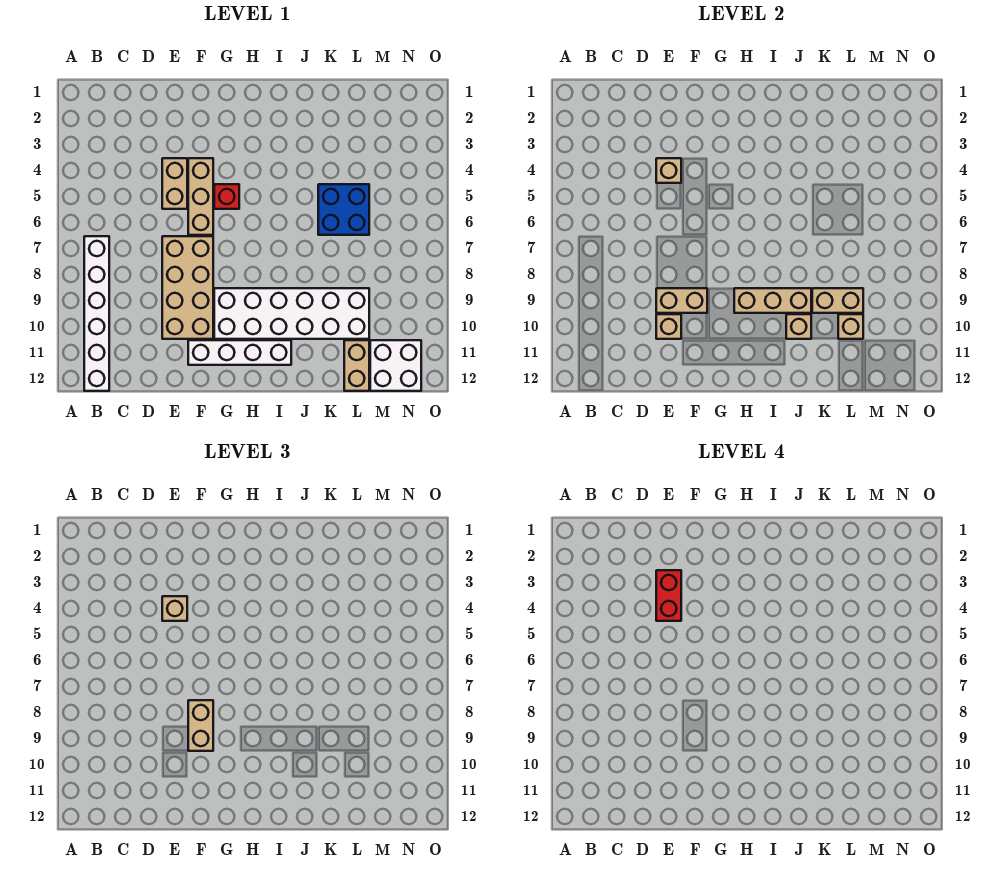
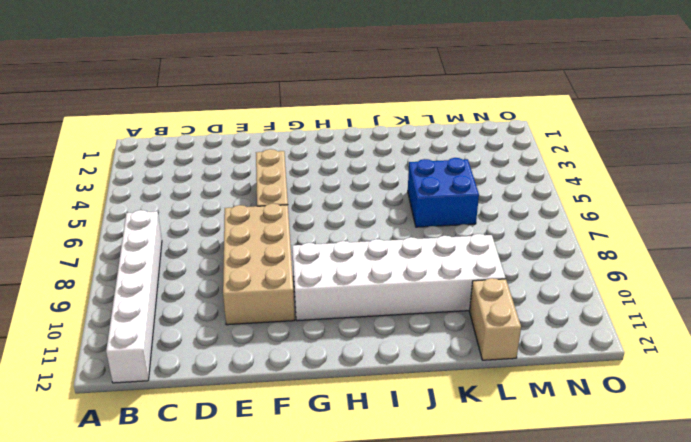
none -> tan 1x2 brick [162,158,187,209]
none -> white 1x4 brick [188,340,291,365]
none -> red 1x1 brick [214,184,239,209]

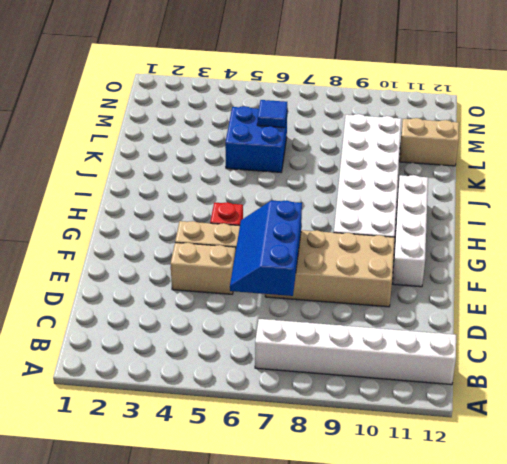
blue 2x3 slope [230,201,302,296] -> none
blue 1x1 tile [257,100,287,128] -> none
none -> white 2x2 brick [370,340,421,391]
none -> tan 1x1 brick [656,158,681,183]
none -> tan 1x2 brick [656,288,707,313]

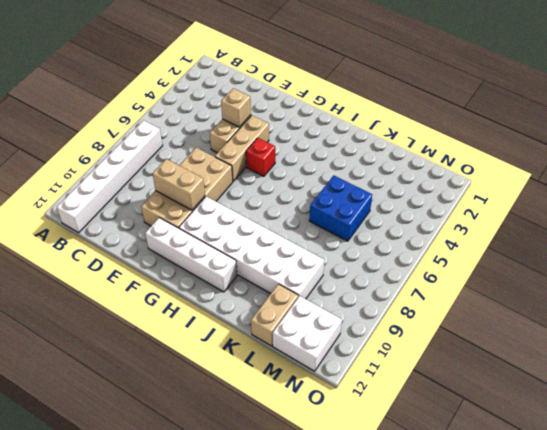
none -> tan 1x1 brick [656,314,681,339]
none -> tan 1x3 brick [734,288,811,313]
none -> tan 1x1 brick [786,314,811,339]

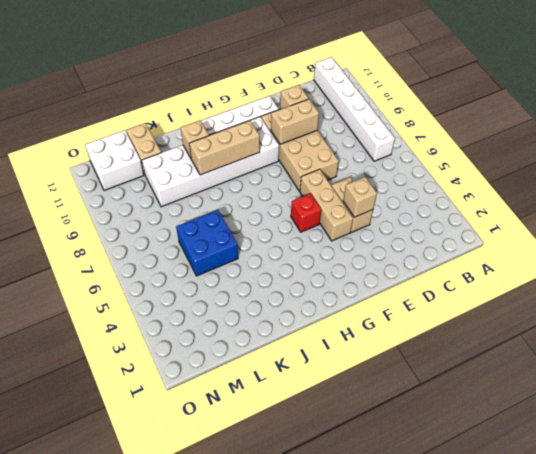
none -> tan 1x2 brick [812,288,863,313]
none -> tan 1x1 brick [838,314,863,339]
none -> tan 1x1 brick [162,596,187,621]

